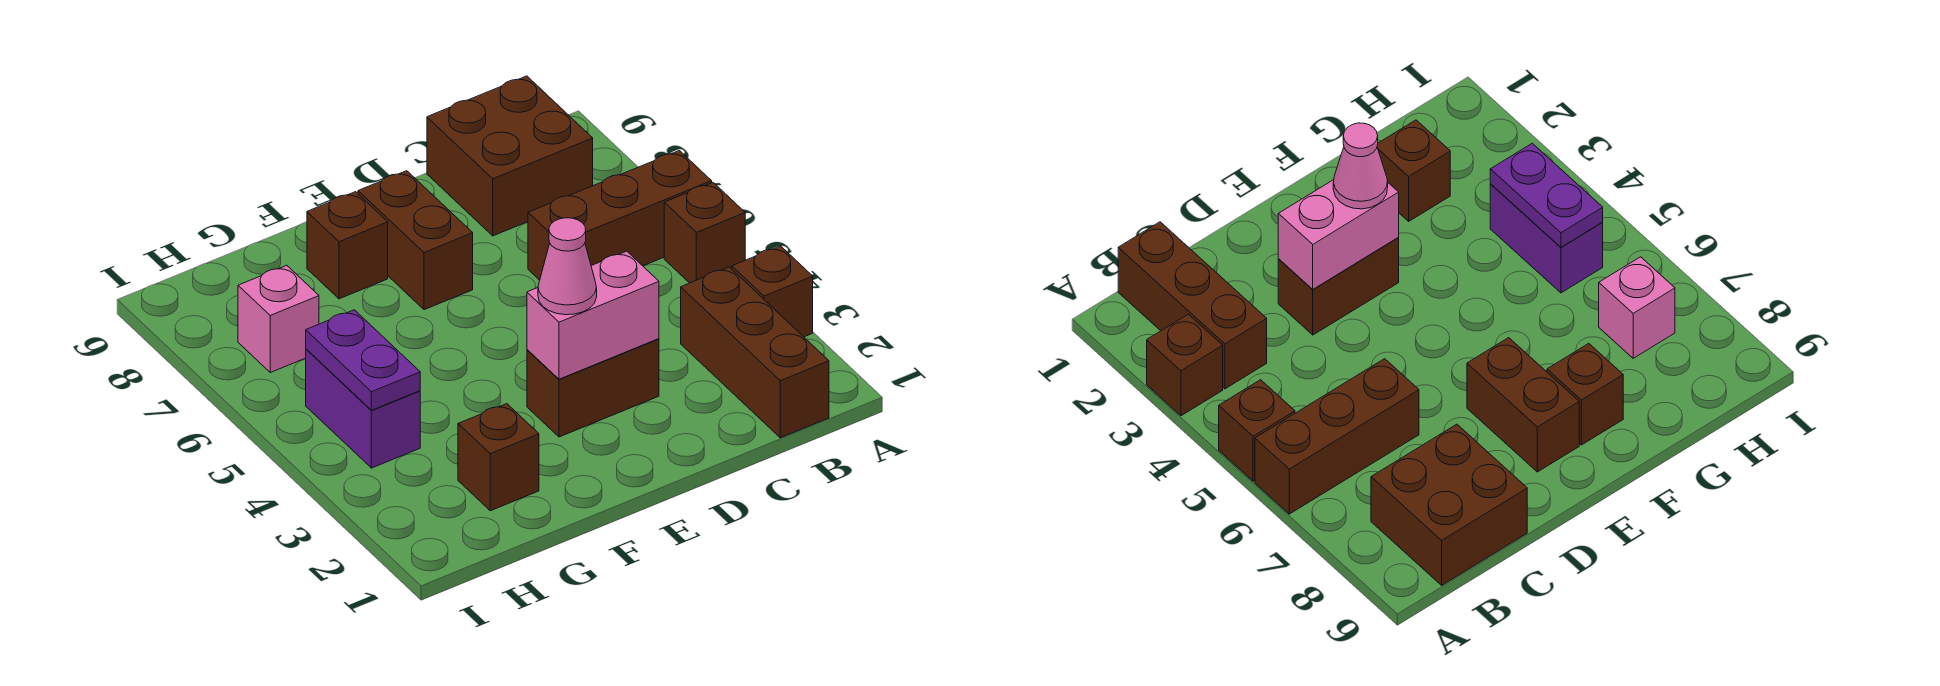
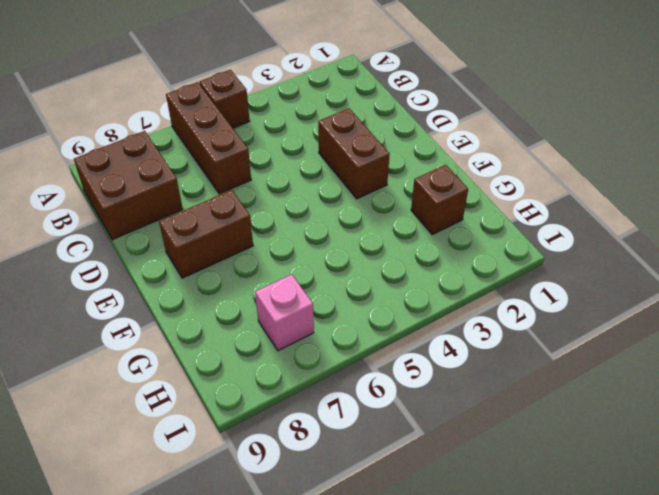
none -> brown 1x1 brick [732,246,813,337]
none -> brown 1x3 brick [681,267,829,438]
none -> brown 1x1 brick [307,192,388,299]

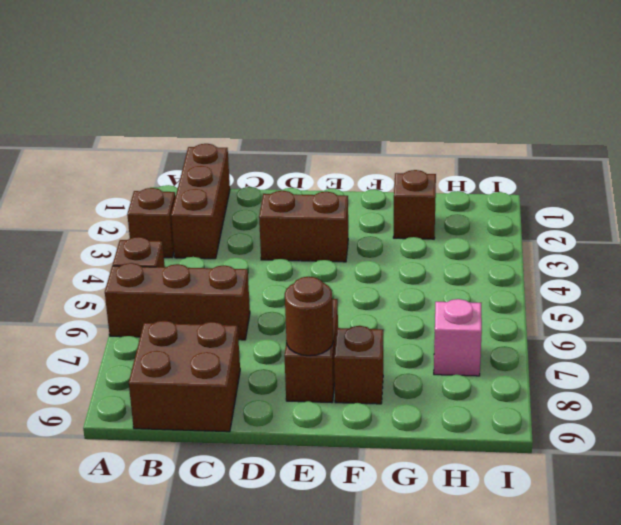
brown 1x1 round brick [285,276,333,356] -> none
none -> purple 1x2 brick [306,349,420,468]
none -> pink 1x2 brick [527,251,659,379]
none -> purple 1x2 plate [306,310,420,410]

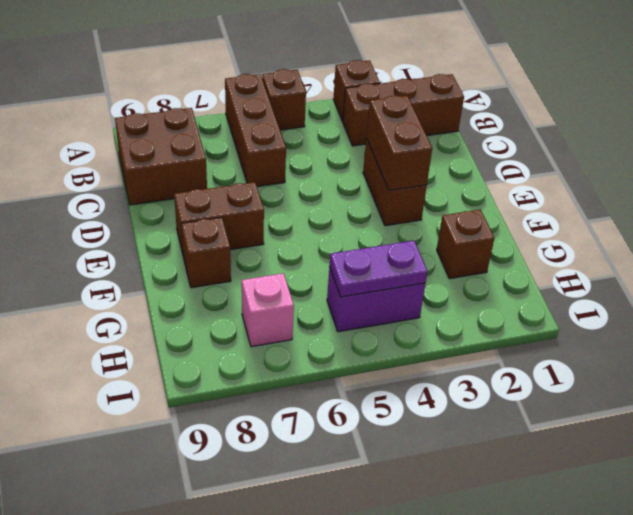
brown 1x2 brick [366,96,432,191] -> pink 1x2 brick [527,251,659,379]
none -> pink 1x1 cone [538,218,597,315]

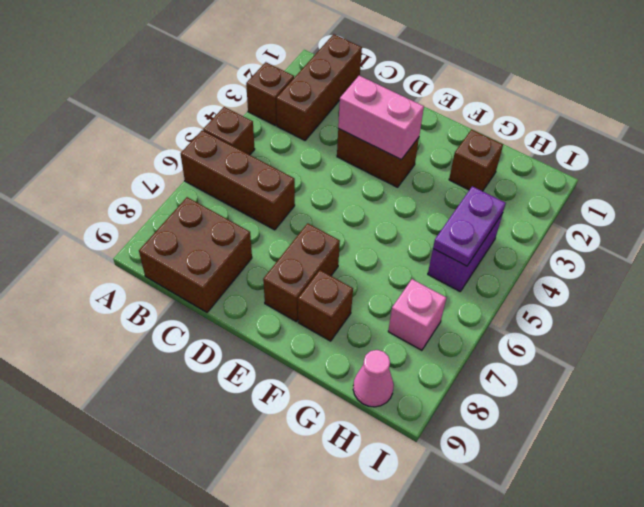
pink 1x1 cone [353,350,394,407] -> pink 1x1 cone moved to [538,218,597,315]

